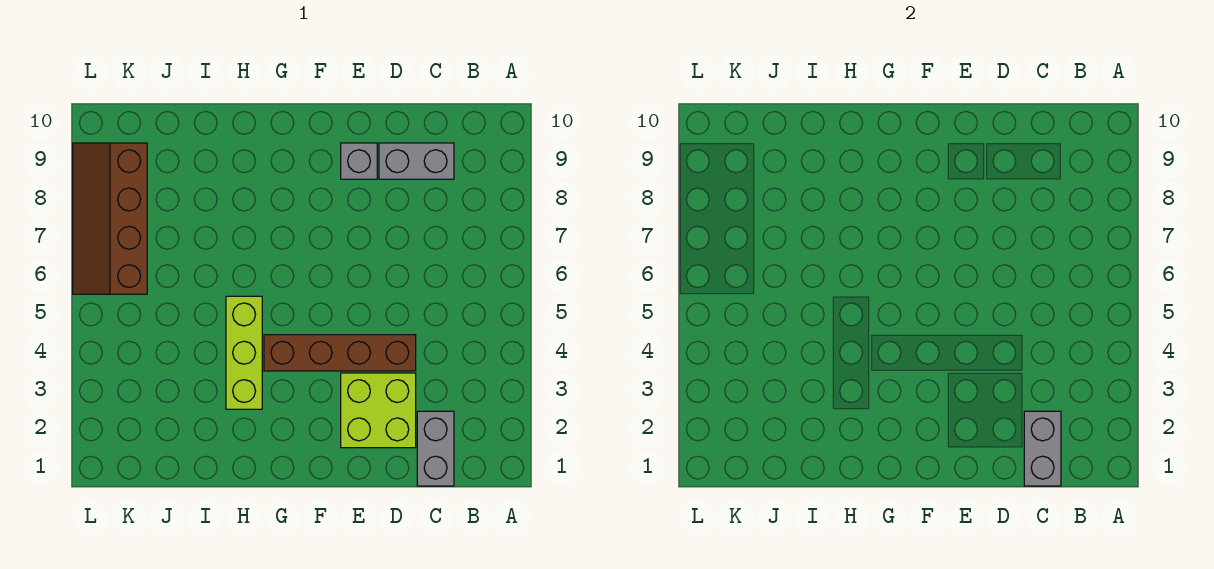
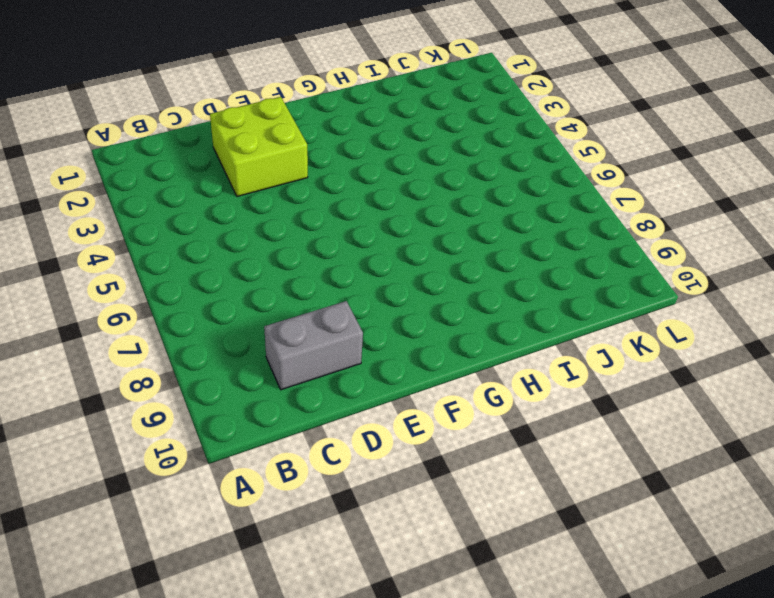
none -> grey 1x2 brick [417,411,454,486]
none -> brown 1x4 brick [264,335,416,371]

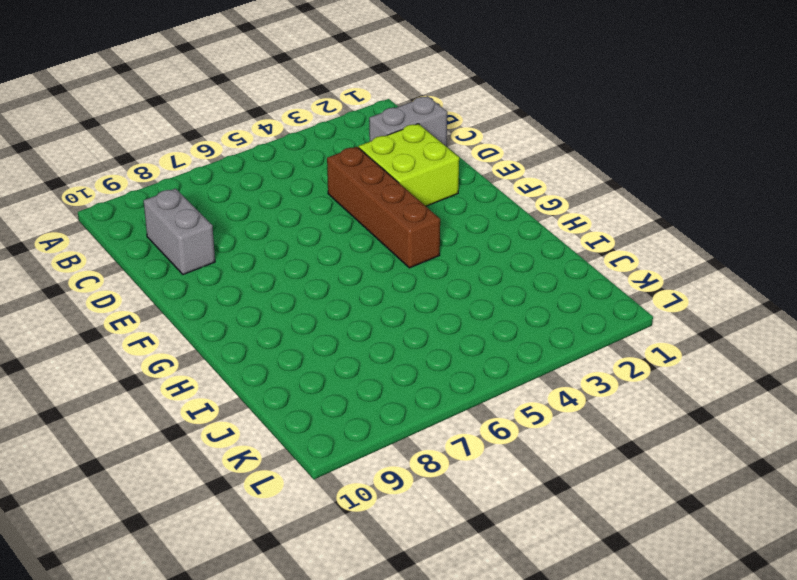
none -> grey 1x1 brick [341,143,377,179]
none -> lime 1x3 brick [226,296,262,409]

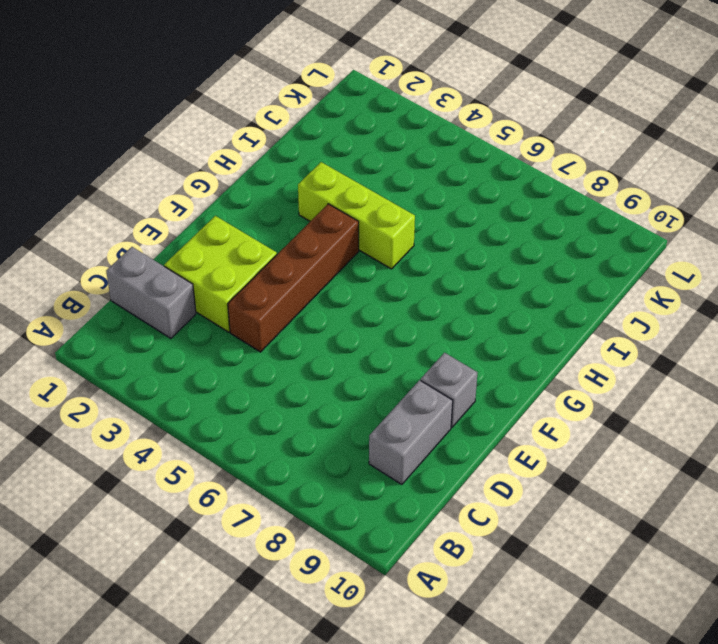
none -> brown 2x4 slope [73,143,147,294]
none -> grey 1x2 brick [1024,411,1061,486]

